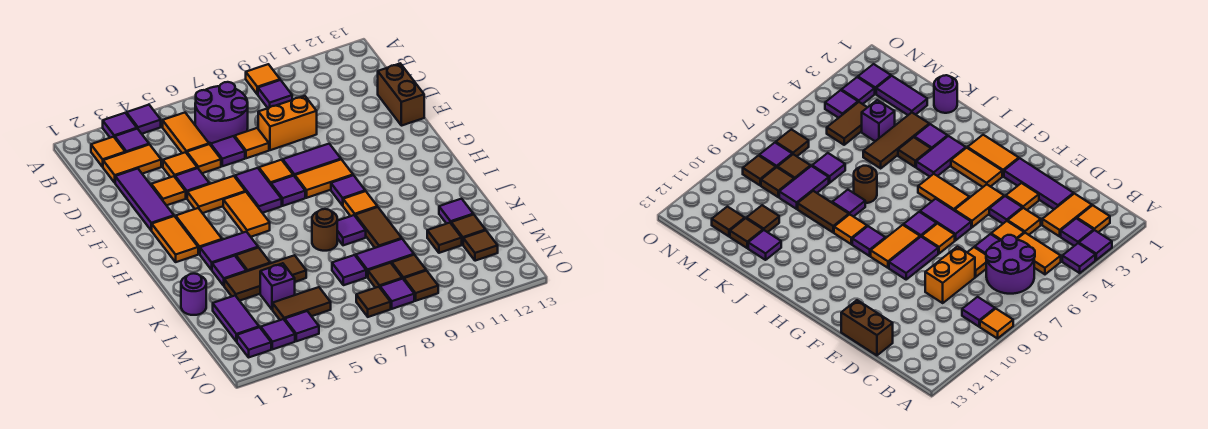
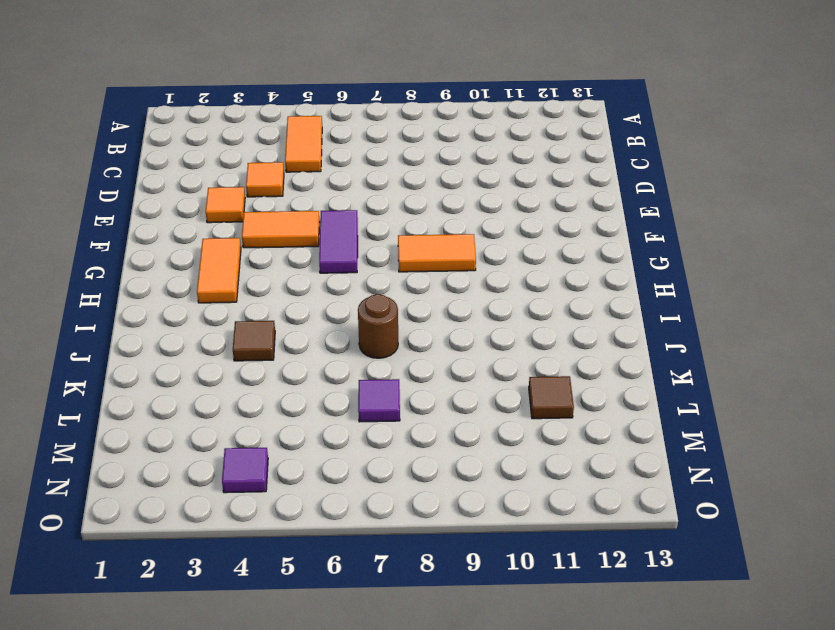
none -> purple 1x1 tile [103,113,137,138]
none -> purple 1x1 tile [127,105,161,134]
none -> orange 1x1 tile [246,64,280,94]
none -> orange 1x1 tile [91,137,125,167]

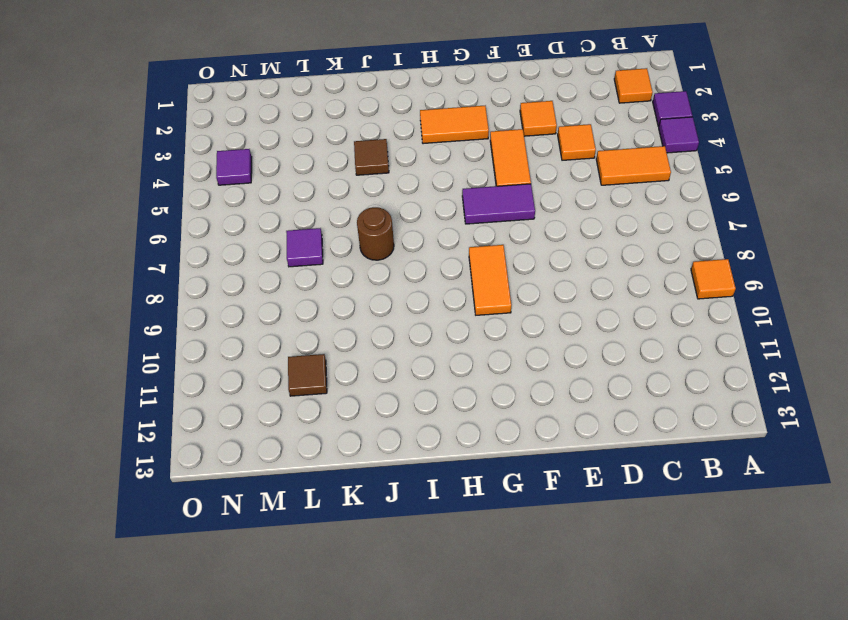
none -> purple 1x1 tile [114,129,149,153]
none -> purple 2x2 round brick [195,82,248,143]
none -> purple 1x1 tile [258,80,292,108]
none -> orange 1x2 tile [103,145,161,183]

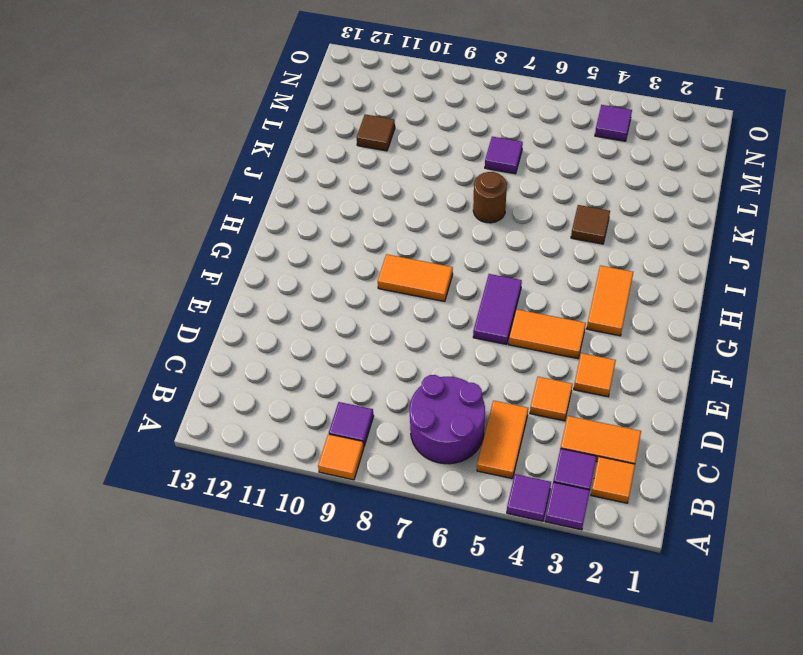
none -> purple 1x3 tile [115,169,174,230]
none -> orange 1x1 tile [187,144,221,173]
none -> purple 1x1 tile [211,136,245,166]
none -> orange 1x1 tile [235,128,269,158]

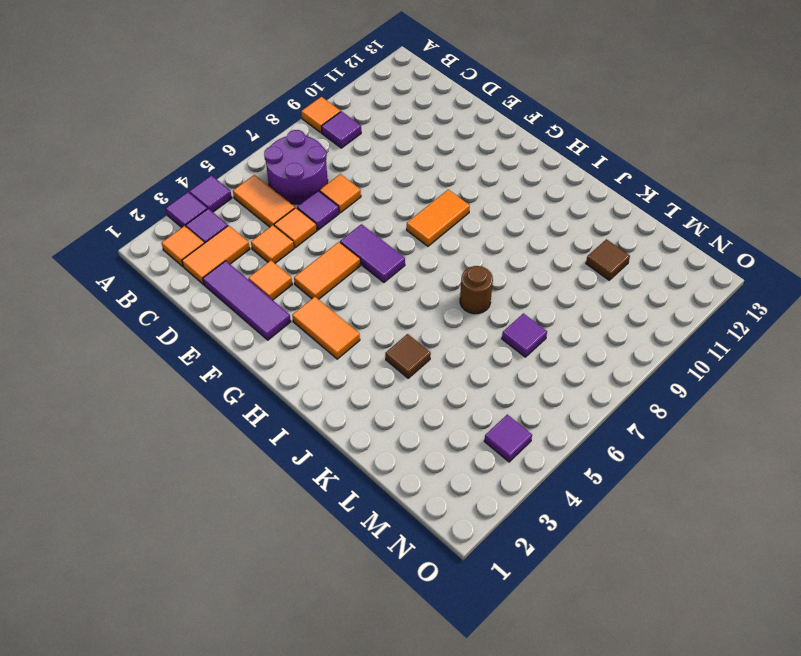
none -> orange 1x2 brick [258,96,317,150]
none -> brown 1x2 brick [378,64,424,126]
none -> purple 1x1 tile [175,168,209,198]
none -> orange 1x1 tile [259,160,293,184]

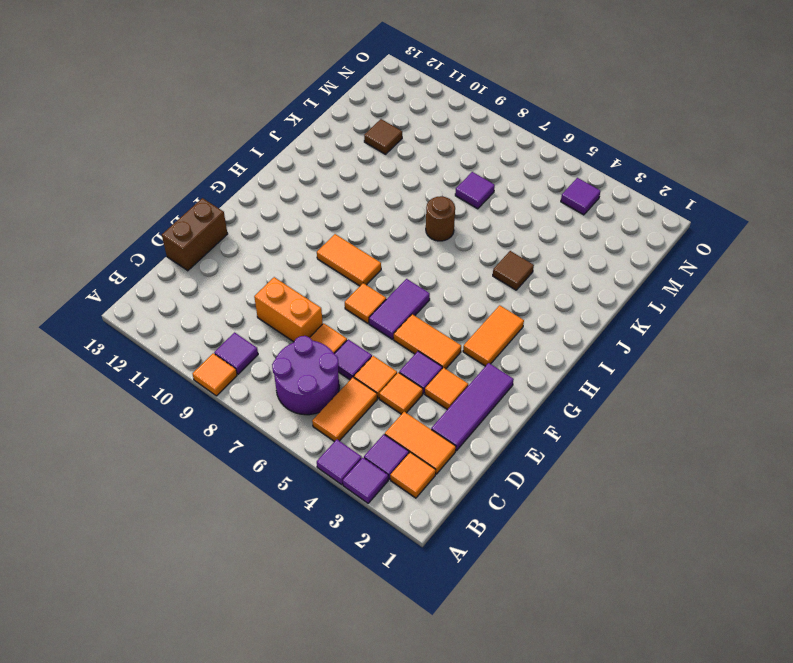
none -> purple 1x2 tile [283,144,341,176]
none -> orange 1x2 tile [151,216,198,262]
none -> orange 1x2 tile [223,192,270,237]
none -> purple 1x1 tile [271,176,305,206]

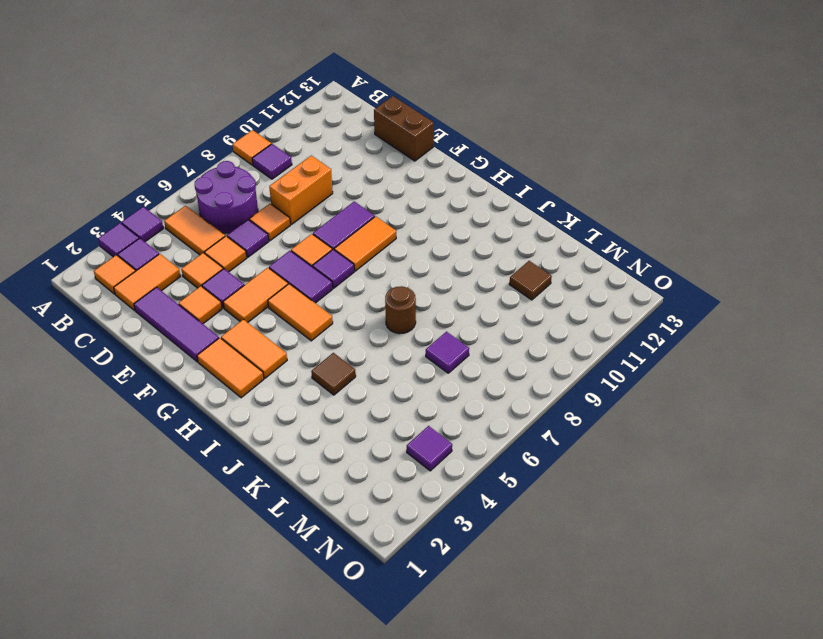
none -> purple 1x1 tile [331,175,365,205]
none -> purple 1x2 tile [200,232,258,270]
none -> orange 1x1 tile [343,191,377,216]
none -> purple 1x1 tile [212,256,246,286]

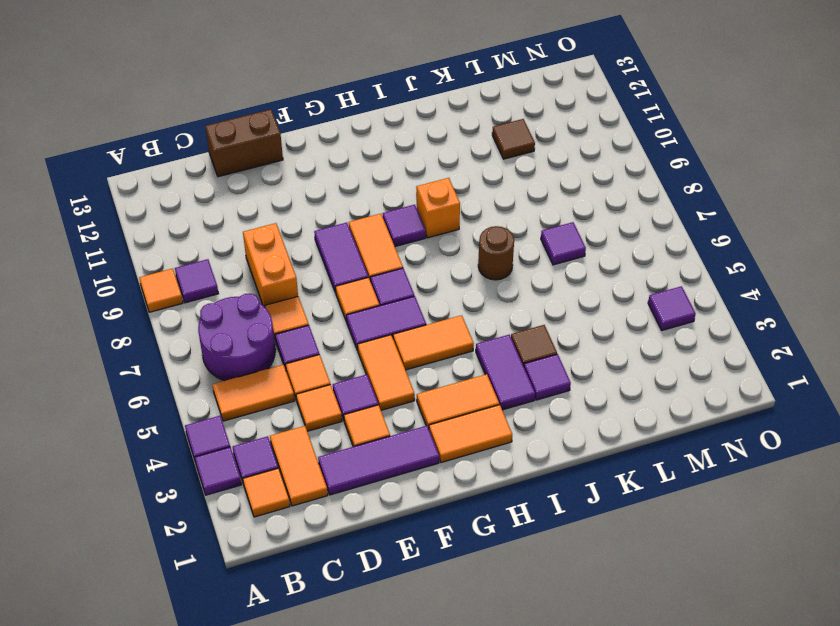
orange 1x1 brick [416,178,460,238] -> orange 1x1 tile [343,191,377,216]
none -> purple 1x1 tile [337,215,366,245]
none -> brown 1x2 tile [355,207,402,248]
none -> purple 1x1 round brick [181,274,206,315]
none -> brown 1x3 tile [224,255,306,301]

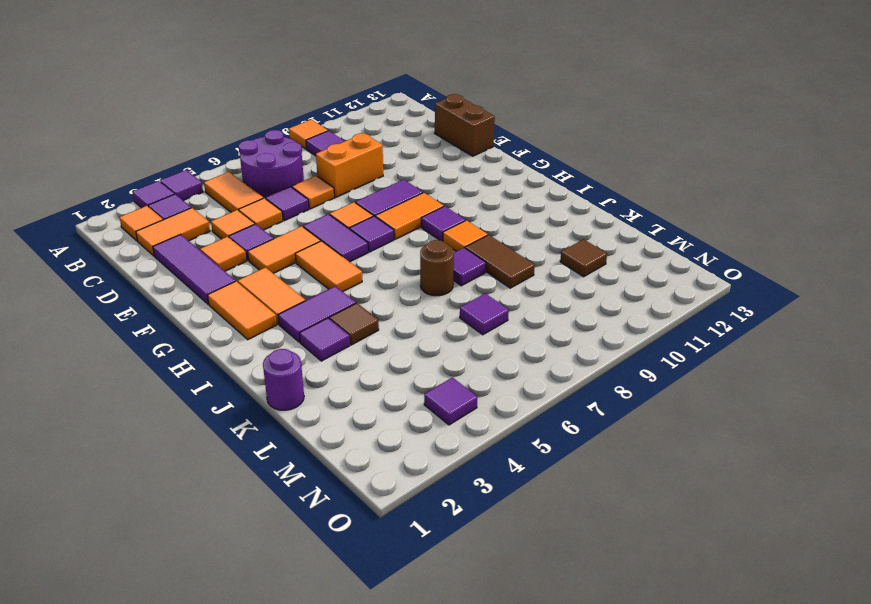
none -> brown 1x3 tile [224,255,306,301]
none -> purple 1x1 tile [439,199,473,224]
none -> purple 1x2 tile [213,296,259,342]
none -> purple 1x1 brick [260,263,295,310]

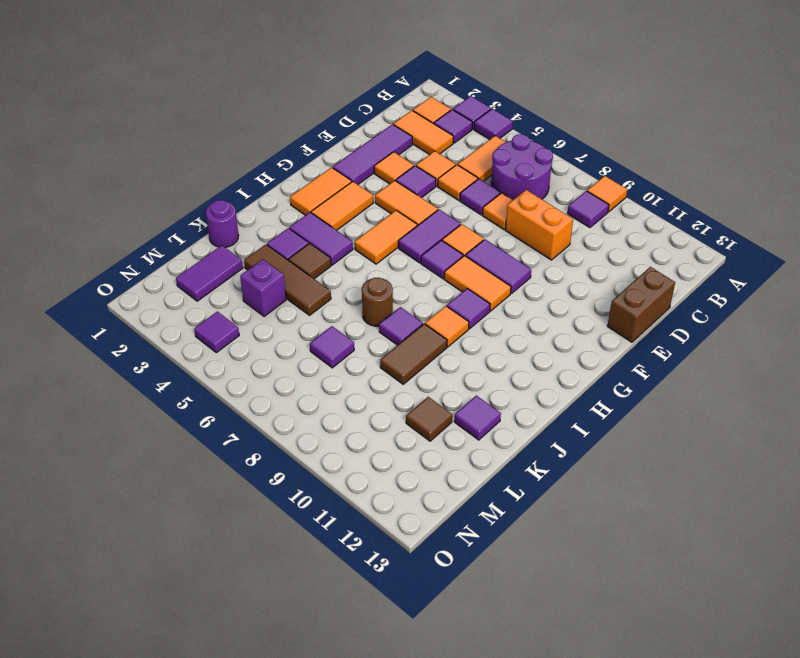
none -> purple 1x2 tile [356,239,414,277]
none -> brown 1x1 tile [451,214,485,245]
none -> brown 1x2 tile [273,287,331,320]
none -> brown 1x1 tile [368,263,402,288]

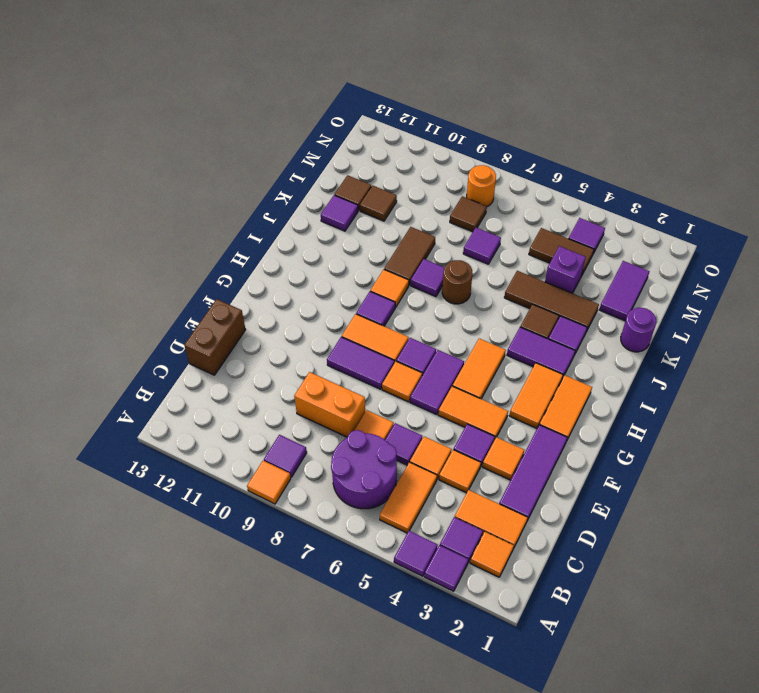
orange 1x1 round brick [467,165,496,207] -> purple 1x1 tile [380,279,414,309]
none -> purple 1x2 tile [356,239,414,277]
none -> brown 1x1 tile [392,255,426,279]
none -> brown 1x1 tile [463,230,498,261]
none -> purple 1x1 tile [237,327,271,357]

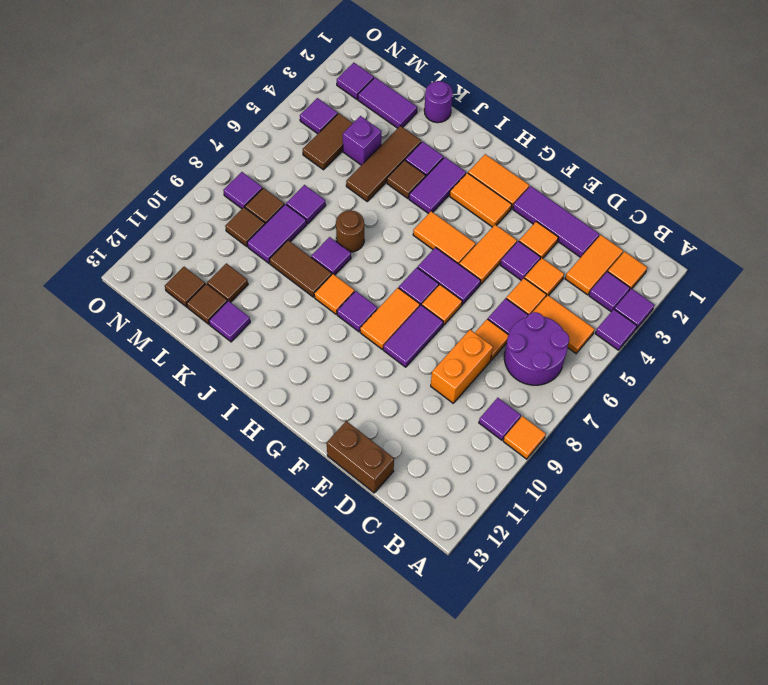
none -> purple 1x1 tile [261,319,295,349]
none -> brown 1x1 tile [356,287,391,317]
none -> brown 1x1 tile [404,271,438,301]

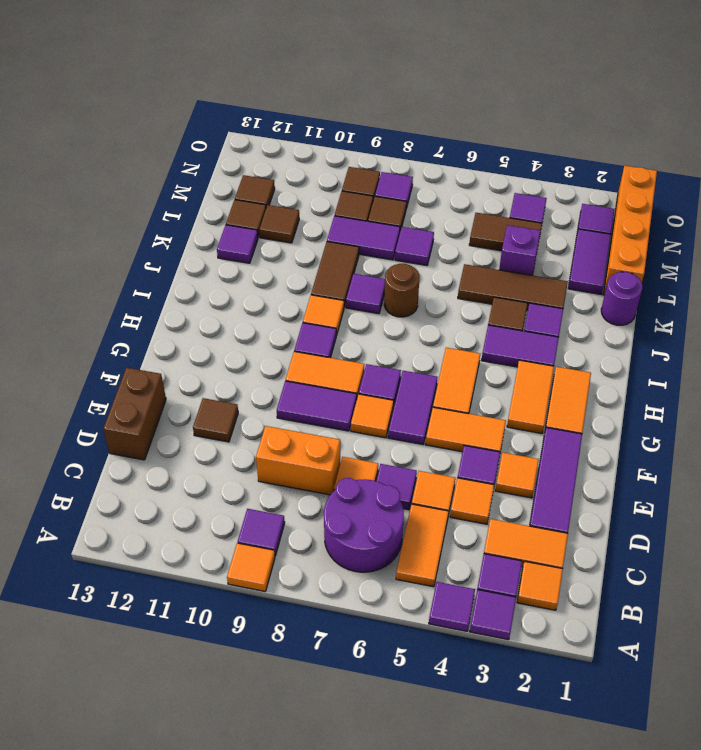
brown 1x1 tile [193,398,238,442] -> brown 1x1 tile moved to [356,287,391,317]
orange 1x4 brick [603,166,657,295] -> none
none -> purple 1x1 tile [261,319,295,349]

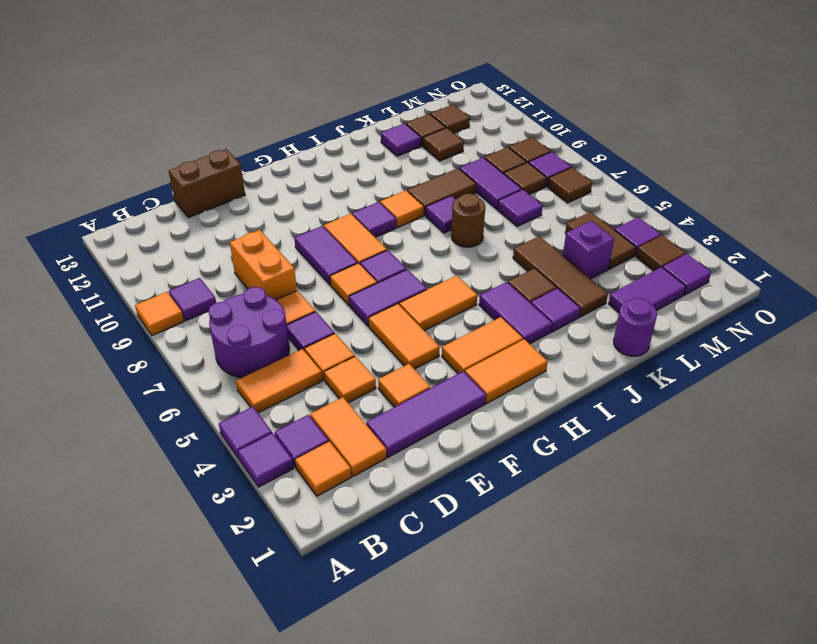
brown 1x1 tile [636,235,686,271] -> purple 1x1 tile [261,319,295,349]
none -> purple 1x1 tile [175,168,209,198]

